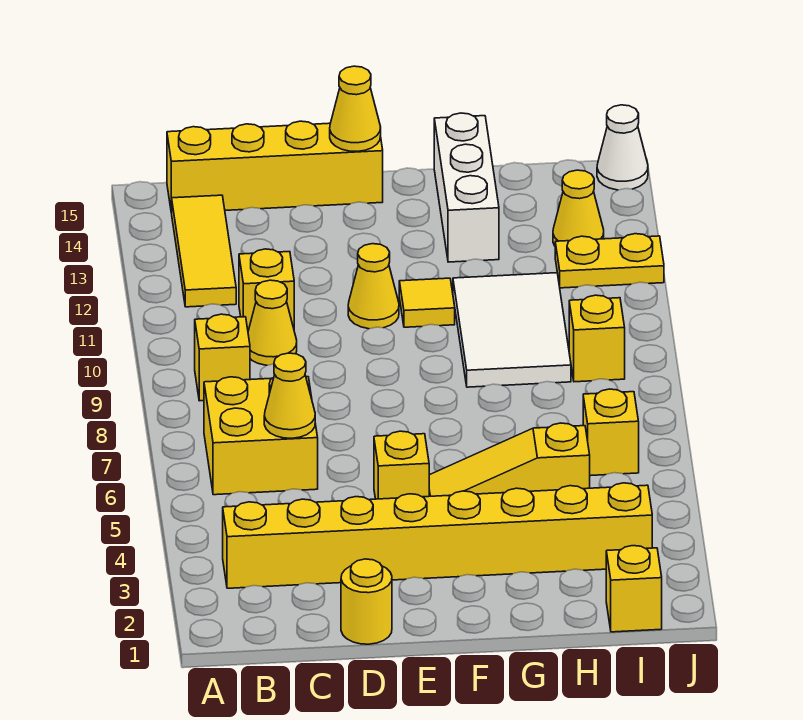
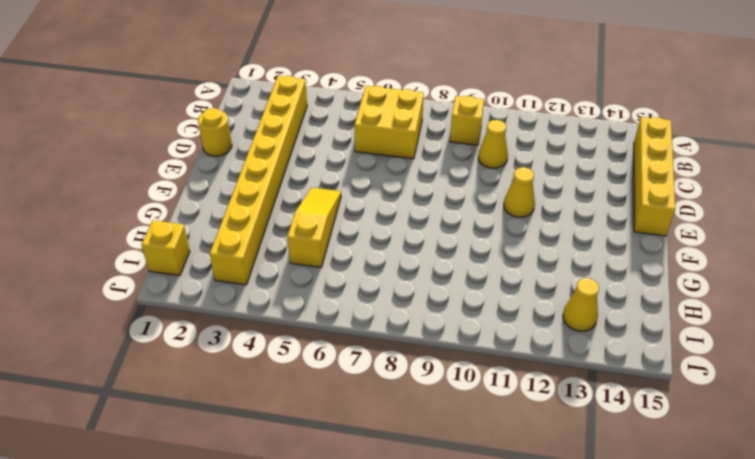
none -> yellow 1x3 tile [172,195,236,307]
none -> yellow 1x1 brick [239,249,294,331]
none -> yellow 1x1 brick [374,431,429,499]

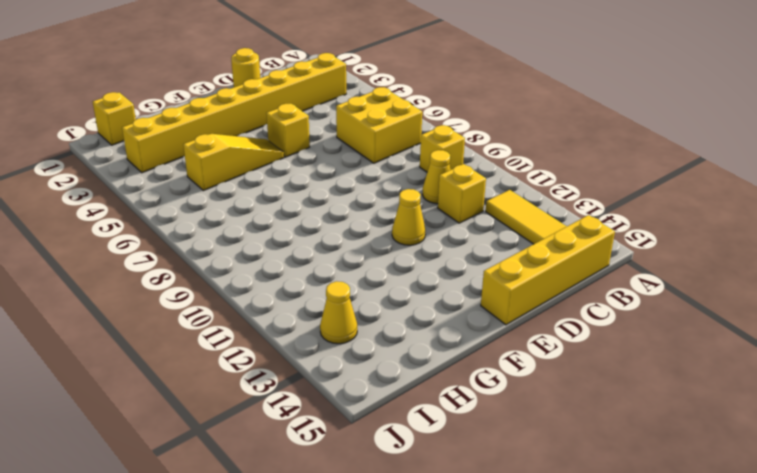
none -> yellow 1x1 tile [399,278,455,327]
none -> white 2x3 tile [453,273,571,387]
none -> white 1x3 brick [434,113,499,262]

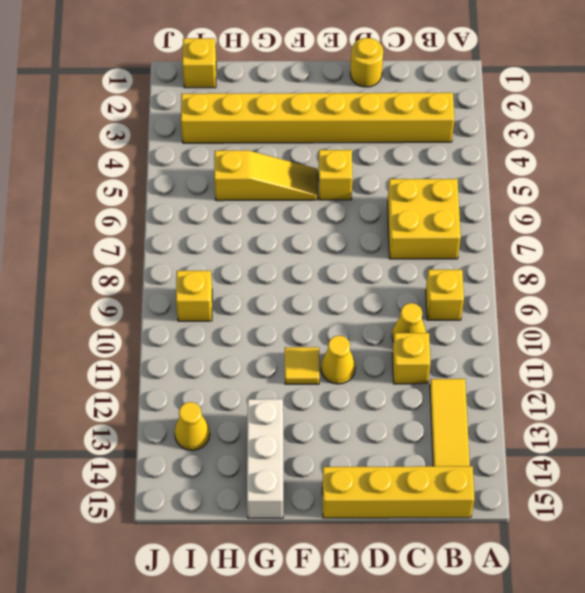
none -> white 2x3 tile [453,273,571,387]
none -> yellow 1x1 brick [583,389,639,476]
none -> yellow 1x2 plate [555,234,664,288]

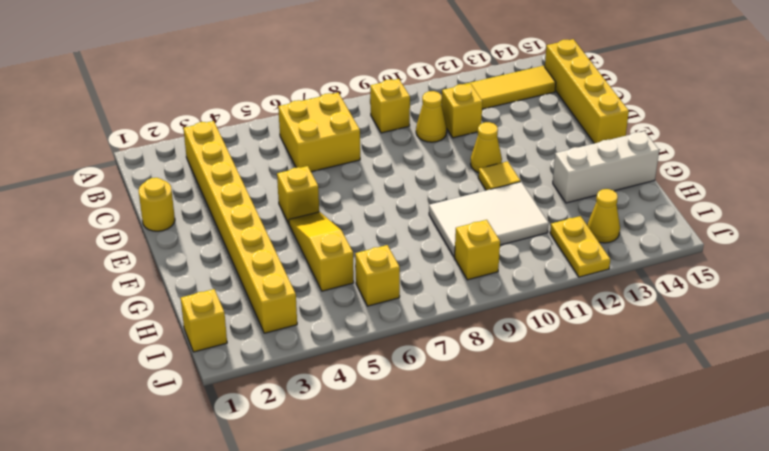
none -> white 1x1 cone [597,105,648,190]
none -> yellow 1x1 cone [264,353,315,438]
none -> yellow 1x1 cone [330,66,381,151]

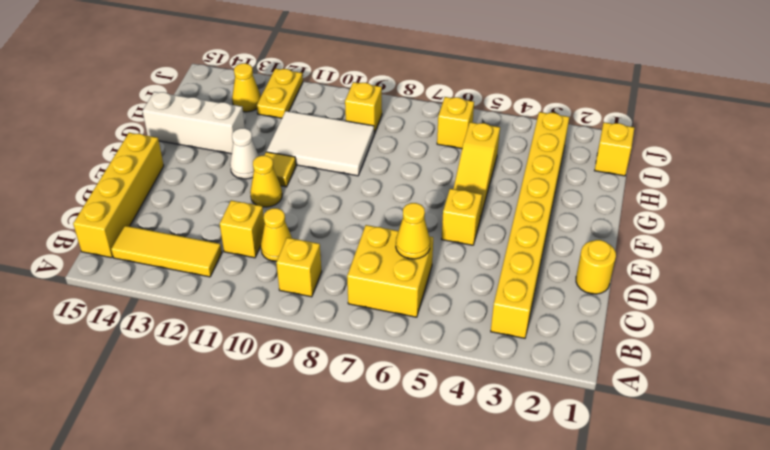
white 1x1 cone [230,128,259,179] -> white 1x1 cone moved to [597,105,648,190]
none -> yellow 1x1 cone [330,66,381,151]

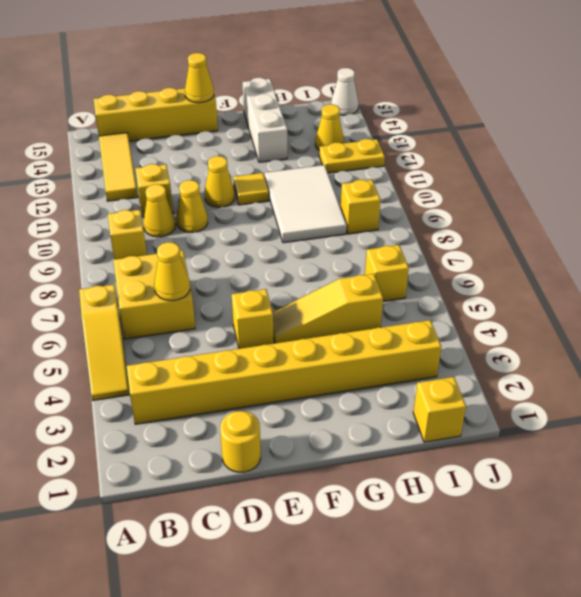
yellow 1x3 slope [79,285,129,400] -> none
yellow 1x1 cone [176,180,208,232] -> none

